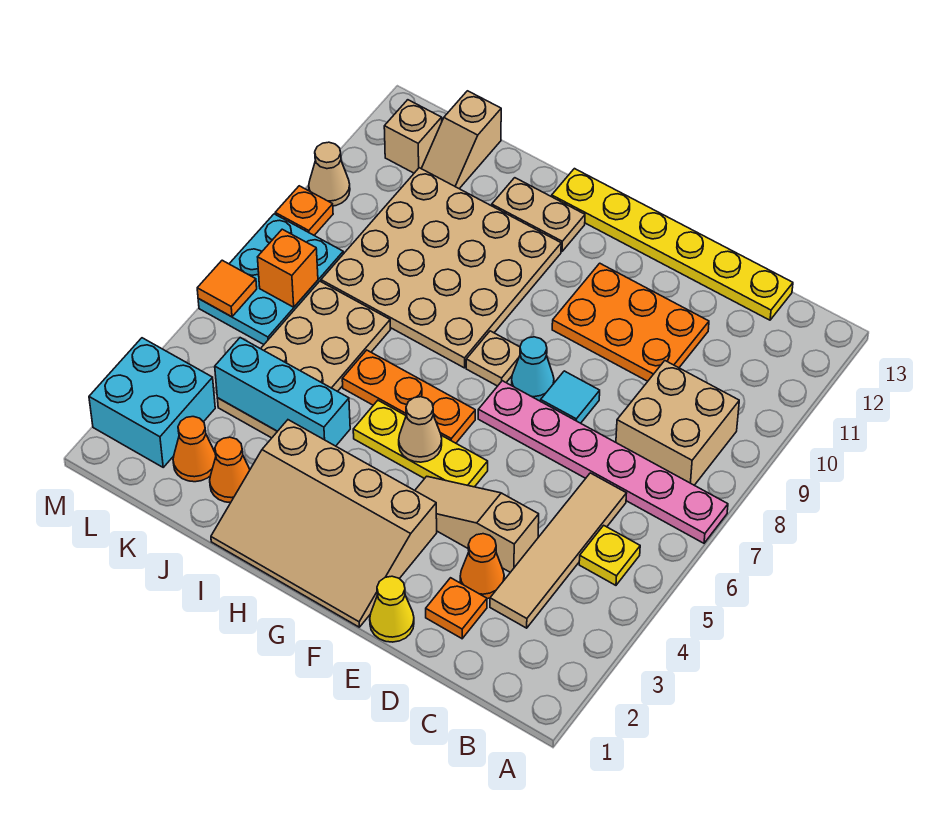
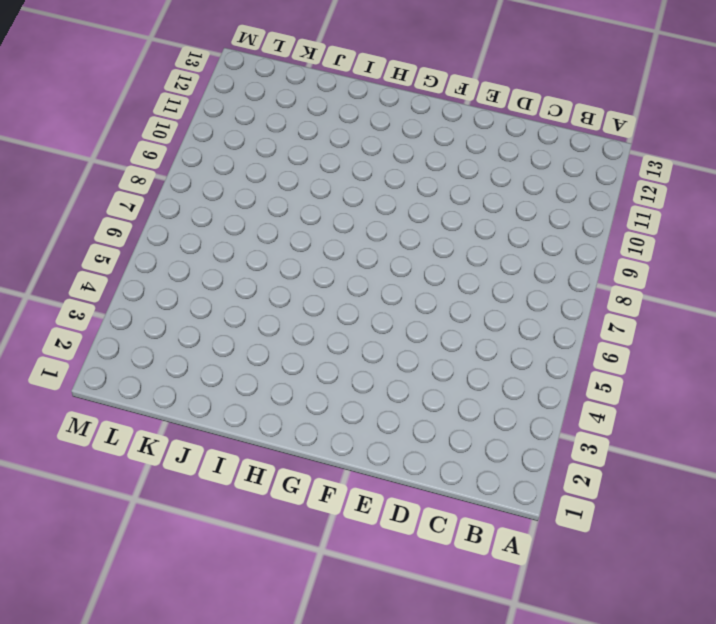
none -> pink 1x6 plate [478,381,728,543]
none -> yellow 1x1 plate [579,525,640,585]
none -> tan 2x2 brick [616,361,739,485]
none -> tan 1x4 tile [490,473,627,628]

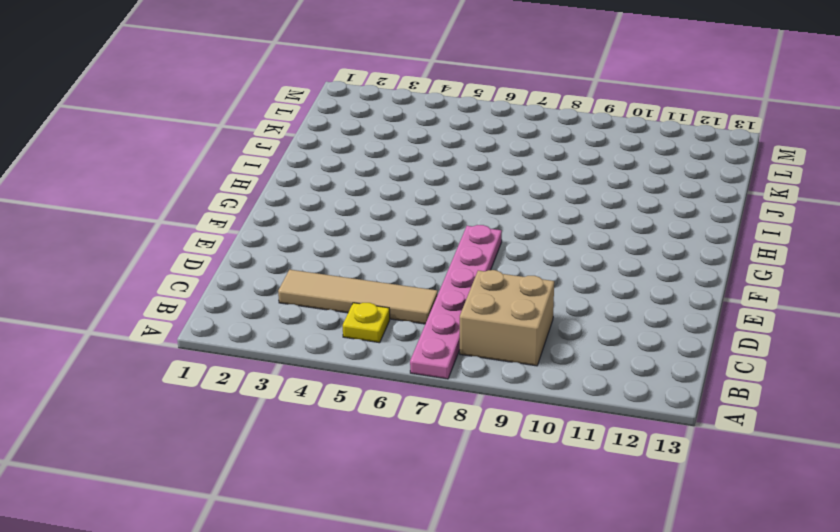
none -> yellow 1x6 plate [552,169,793,320]
none -> orange 1x1 plate [426,578,487,639]
none -> orange 1x1 cone [460,534,504,599]
none -> tan 1x3 slope [415,476,539,572]

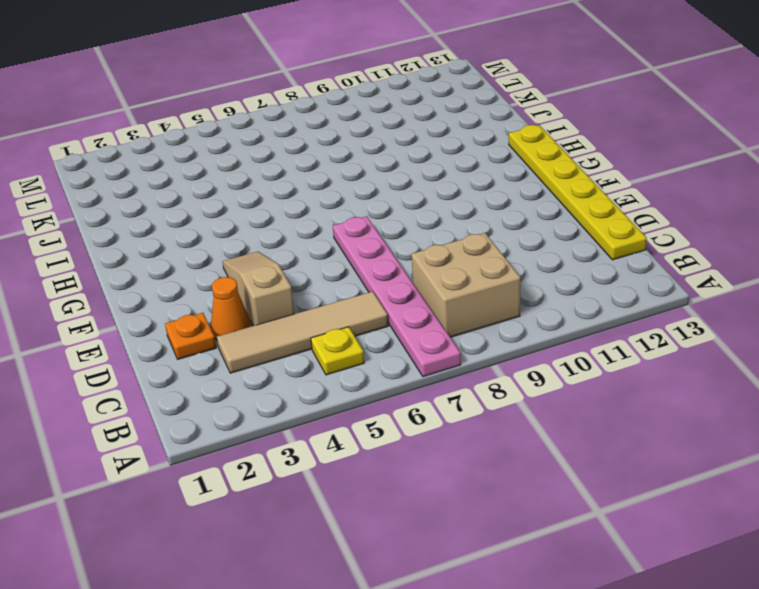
none -> orange 2x3 plate [552,263,709,381]
none -> yellow 1x1 cone [370,576,414,642]
none -> cyan 1x1 tile [541,371,600,423]
none -> tan 3x4 slope [211,420,437,627]

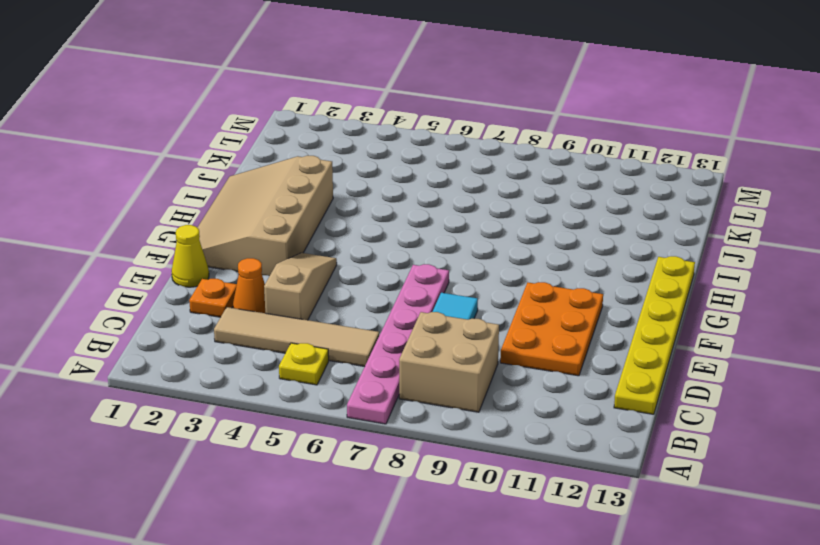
none -> yellow 1x3 plate [353,400,488,487]
none -> cyan 1x1 cone [512,337,554,401]
none -> orange 1x3 plate [342,350,475,443]
none -> tan 1x1 plate [466,331,520,386]

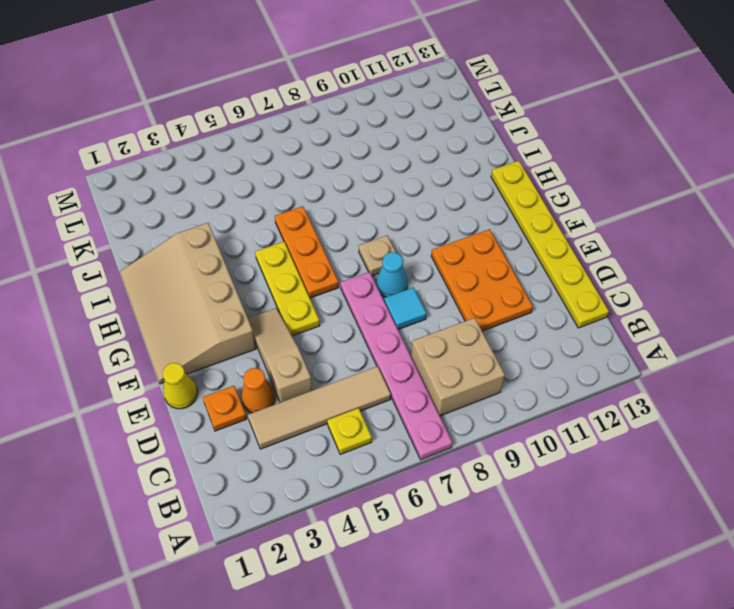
none -> tan 4x4 plate [321,168,561,368]
none -> tan 1x2 plate [492,178,585,252]
none -> orange 1x1 cone [210,437,250,503]
none -> tan 2x4 plate [217,281,390,438]

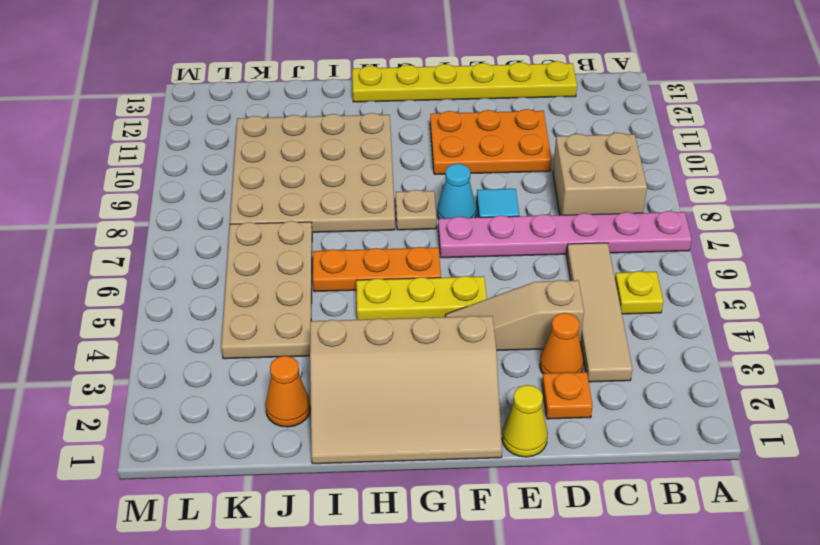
none -> tan 1x2 plate [492,178,585,252]
none -> orange 1x1 cone [173,417,216,482]
none -> tan 1x2 slope [421,91,501,189]
none -> cyan 2x2 brick [89,338,215,467]

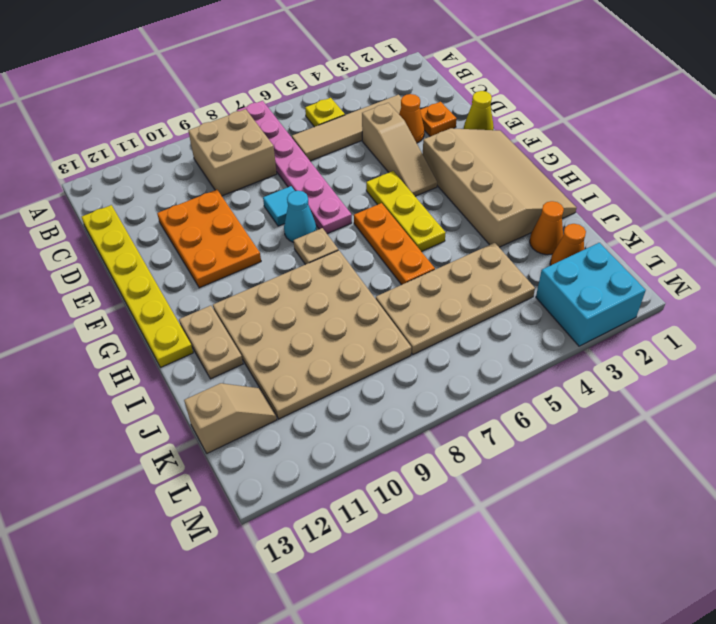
none -> cyan 2x3 plate [198,214,343,344]
none -> tan 1x1 brick [384,100,442,173]
none -> orange 1x1 plate [275,186,333,235]
none -> tan 1x1 cone [309,142,350,206]

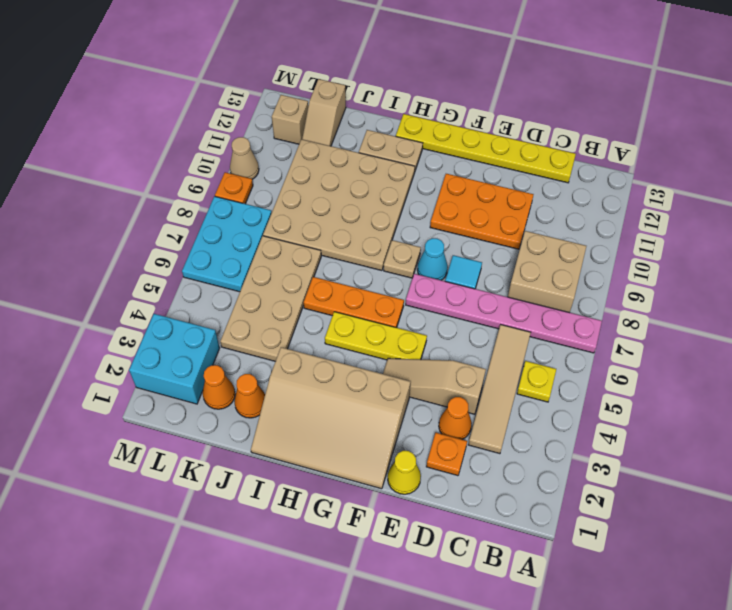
none -> tan 1x1 cone [399,397,442,462]
none -> cyan 1x3 brick [215,338,350,446]
none -> orange 1x1 brick [258,229,318,307]
none -> orange 1x1 tile [197,260,257,317]

